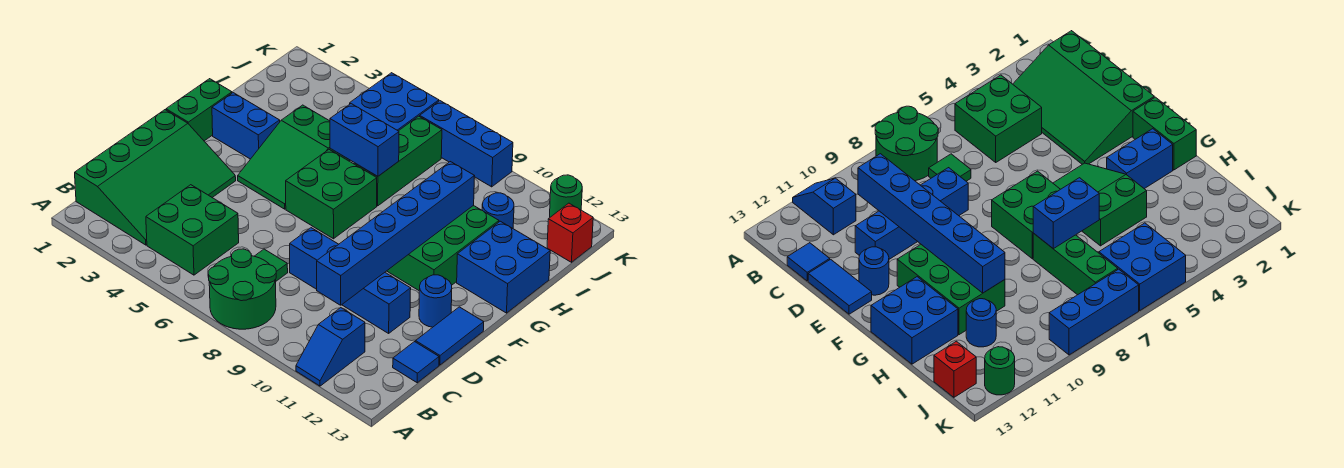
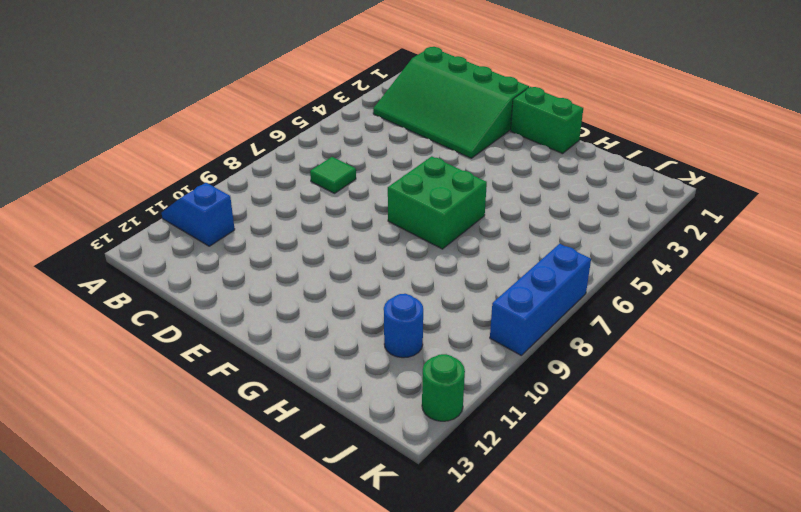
none -> green 2x2 round brick [208,249,276,329]
none -> green 2x2 brick [146,185,239,275]
none -> blue 1x1 tile [393,342,439,383]

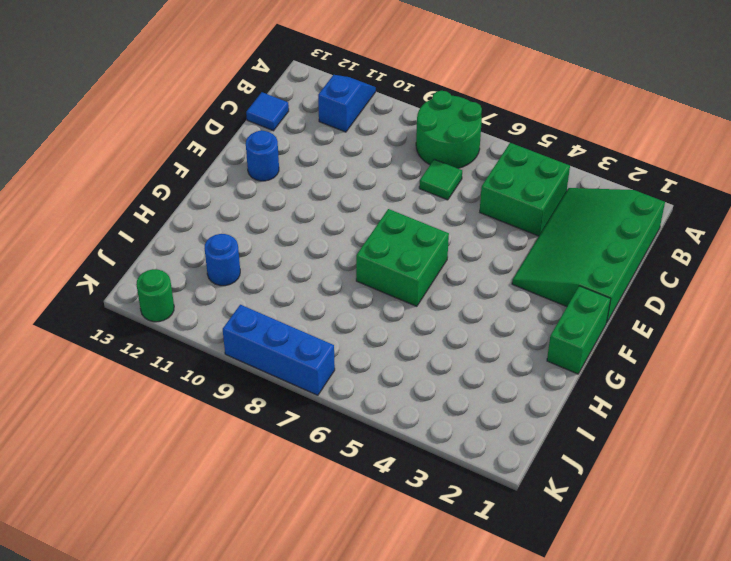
none -> blue 1x4 brick [290,228,411,333]
none -> blue 1x2 tile [416,307,484,365]
none -> green 2x3 slope [238,105,350,209]

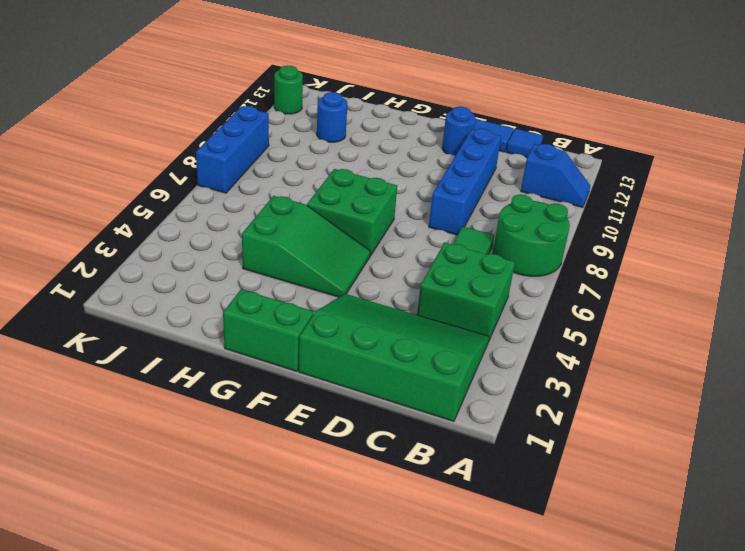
none -> green 2x3 brick [387,205,499,290]
none -> blue 1x2 brick [212,93,280,159]
none -> blue 2x2 brick [457,221,550,313]

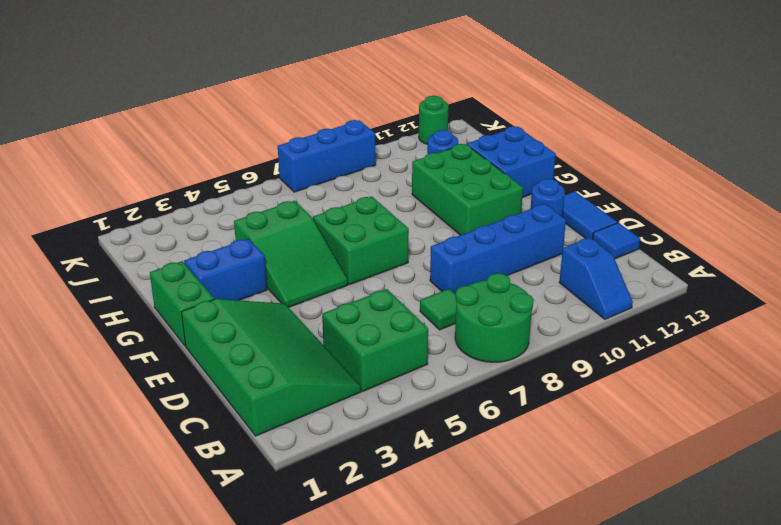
none -> green 1x3 brick [354,116,442,206]
none -> blue 2x2 brick [350,73,439,131]
none -> red 1x1 brick [547,203,593,262]

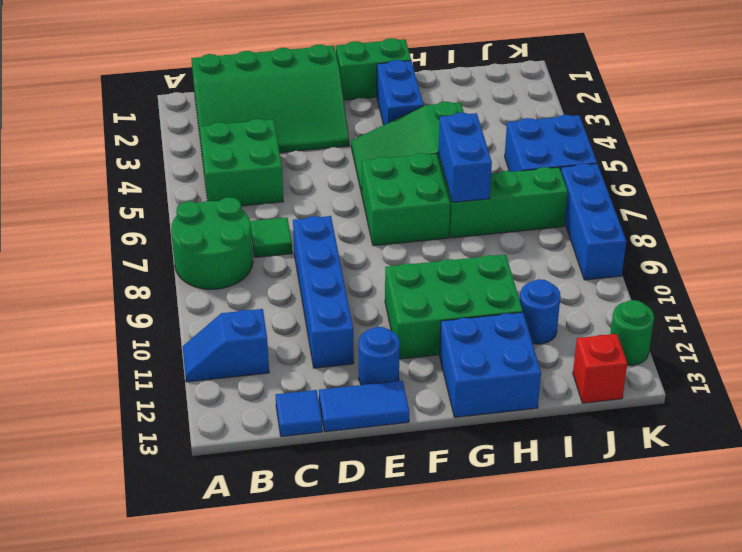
none -> blue 1x6 brick [317,162,474,305]

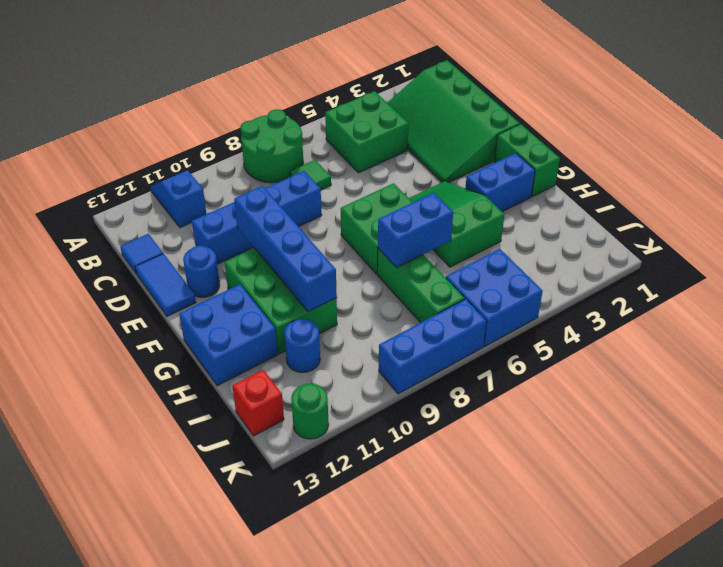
blue 1x4 brick [234,186,337,312] -> blue 1x6 brick [317,162,474,305]

